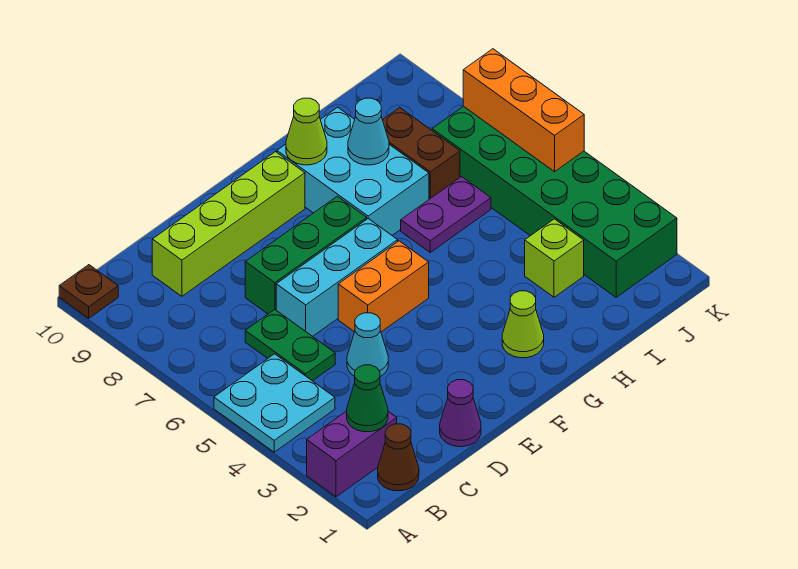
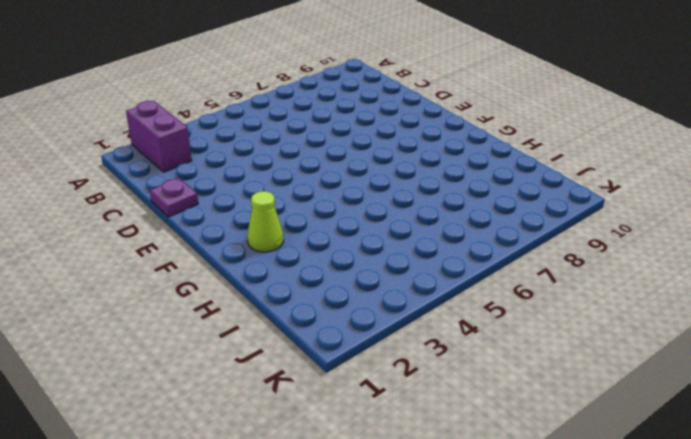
purple 1x1 plate [150,178,198,217] -> purple 1x1 cone [440,380,481,447]
none -> cyan 2x2 plate [214,354,335,452]
none -> brown 1x1 plate [59,265,118,318]
none -> brown 1x1 cone [378,424,419,491]

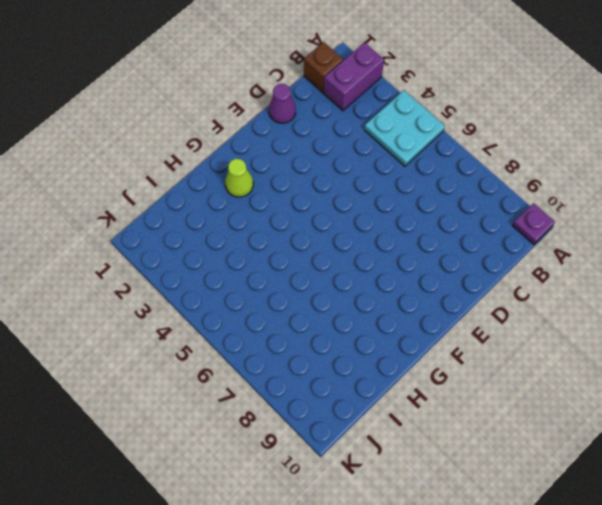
purple 1x1 plate [513,203,555,245] -> brown 1x1 plate [59,265,118,318]
brown 1x1 brick [304,42,343,93] -> brown 1x1 cone [378,424,419,491]
none -> green 1x2 plate [245,310,335,381]
none -> lime 1x4 brick [152,152,305,296]
none -> cyan 1x1 cone [347,313,388,376]

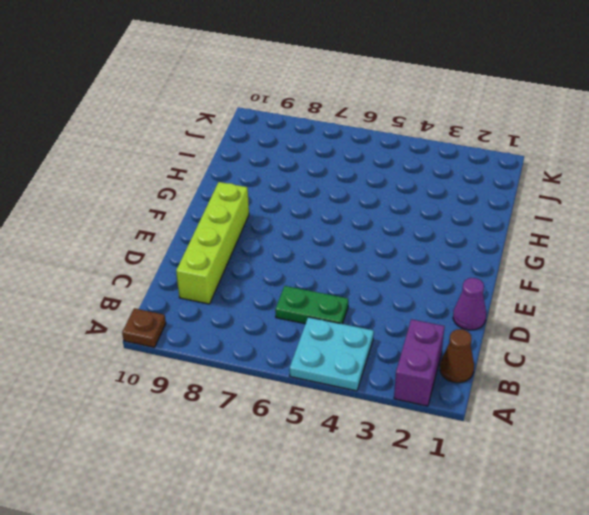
none -> cyan 1x1 cone [347,313,388,376]
none -> cyan 1x3 brick [276,219,398,337]
none -> green 1x3 brick [245,196,367,314]

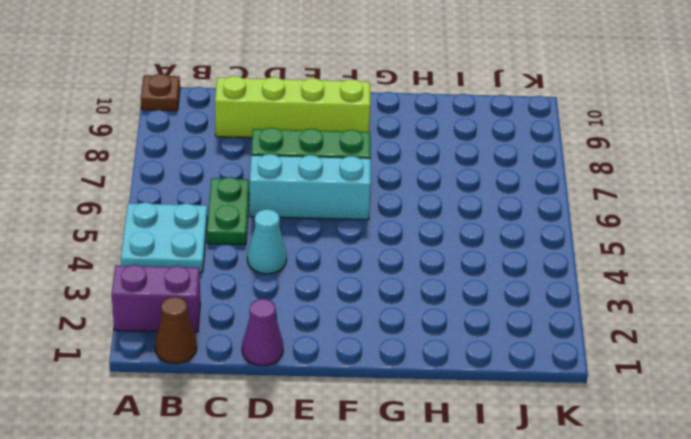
none -> orange 1x2 brick [338,241,429,332]
none -> lime 1x1 cone [502,291,544,358]
none -> cyan 2x3 brick [277,107,429,235]

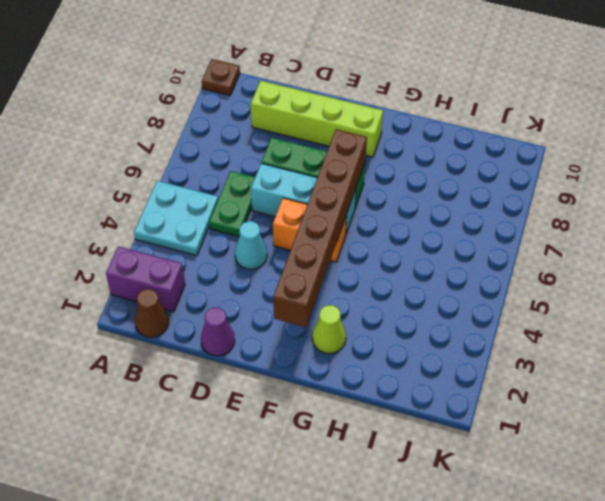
brown 1x6 brick [273,129,367,327] -> none
none -> cyan 2x3 brick [277,107,429,235]
none -> purple 1x2 plate [401,177,491,252]
none -> lime 1x1 brick [525,219,584,297]

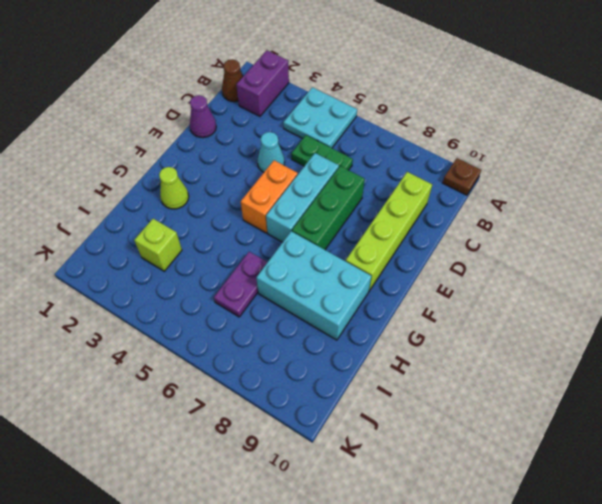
none -> brown 1x2 brick [383,108,460,199]
none -> green 2x6 brick [432,106,677,297]
none -> green 1x1 cone [347,365,388,432]

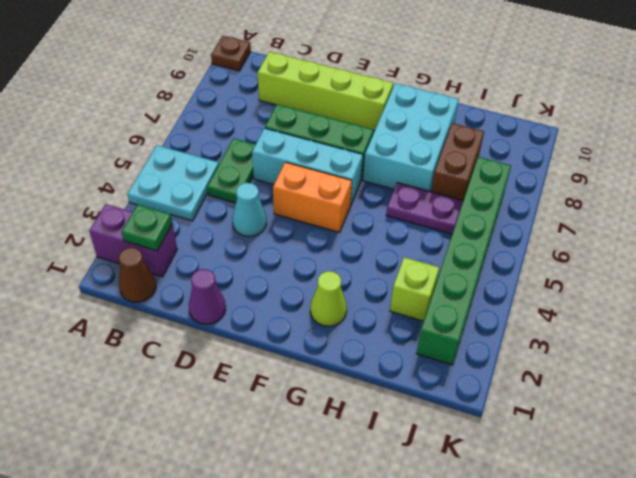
green 1x1 plate [122,205,172,251] -> green 1x1 cone [347,365,388,432]
green 1x6 brick [417,157,511,365] -> green 2x6 brick [432,106,677,297]
none -> lime 1x1 cone [286,98,327,165]
none -> cyan 1x1 cone [348,98,389,165]
none -> orange 1x3 brick [463,49,584,172]

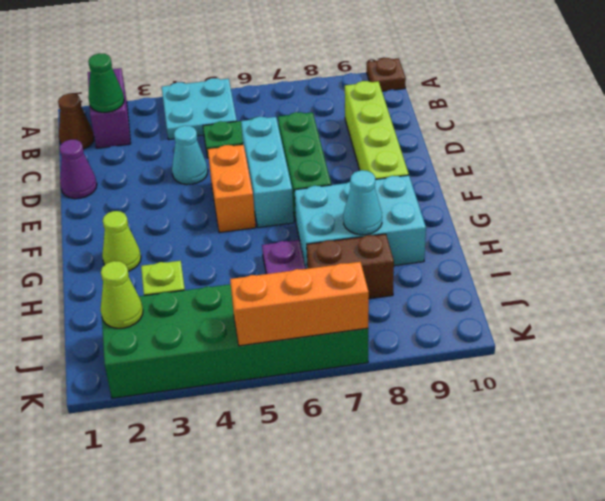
lime 1x1 cone [100,261,143,328] -> lime 1x1 cone moved to [286,98,327,165]

